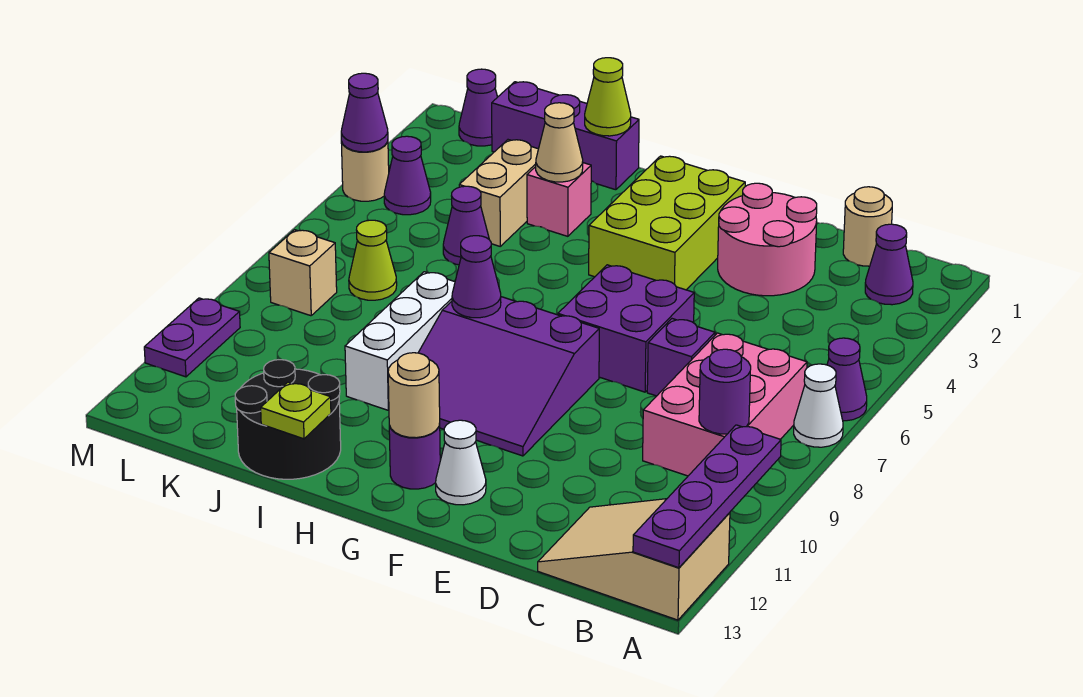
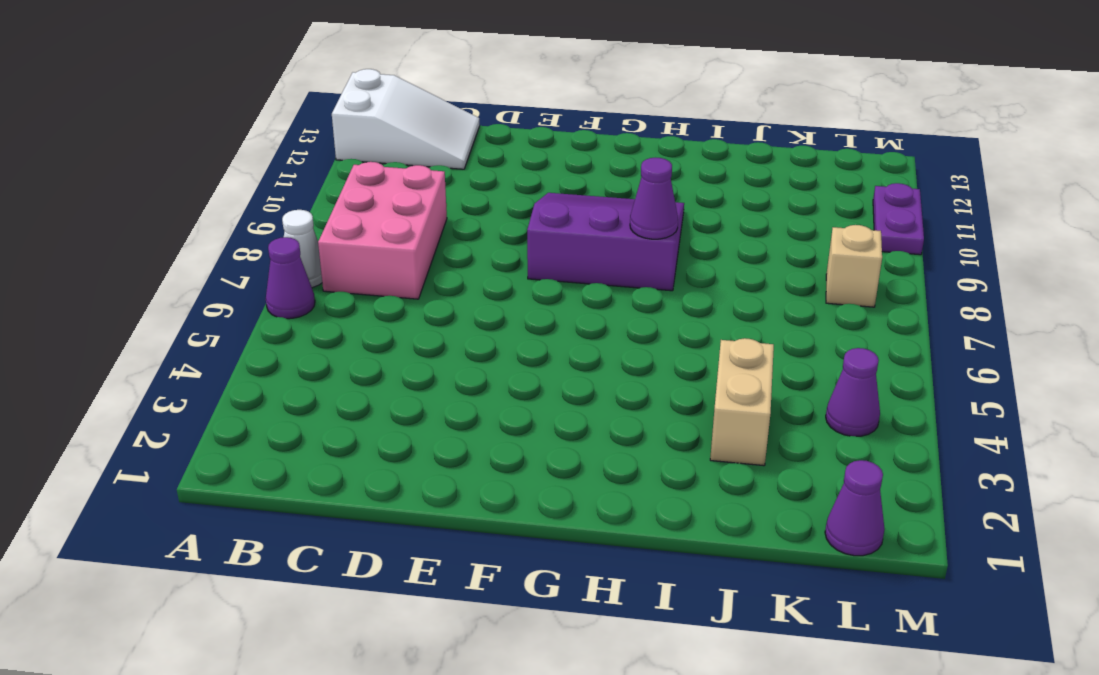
white 2x3 slope [332,69,480,169] -> tan 2x3 slope [538,499,730,620]
none -> purple 1x1 cone [865,224,913,305]
none -> tan 1x1 round brick [843,187,892,266]
none -> pink 2x2 round brick [718,183,817,296]
none -> purple 1x1 brick [647,319,715,396]

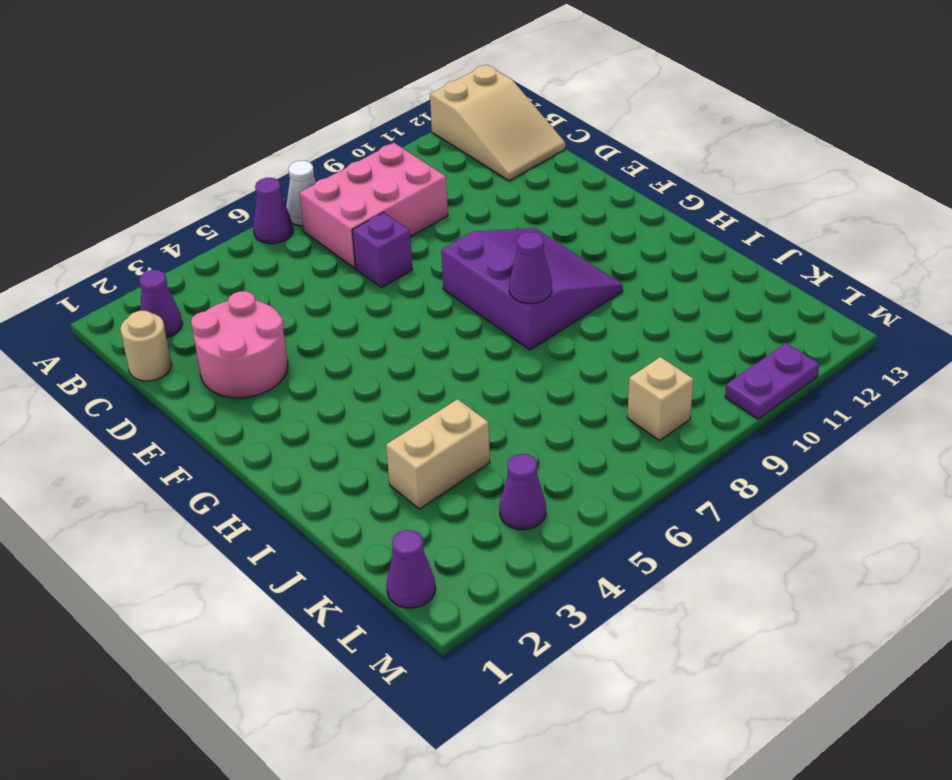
none -> purple 2x2 brick [558,265,694,392]
none -> lime 2x3 brick [589,156,745,290]
none -> white 1x1 cone [436,420,486,505]
none -> purple 1x1 round brick [389,424,440,489]

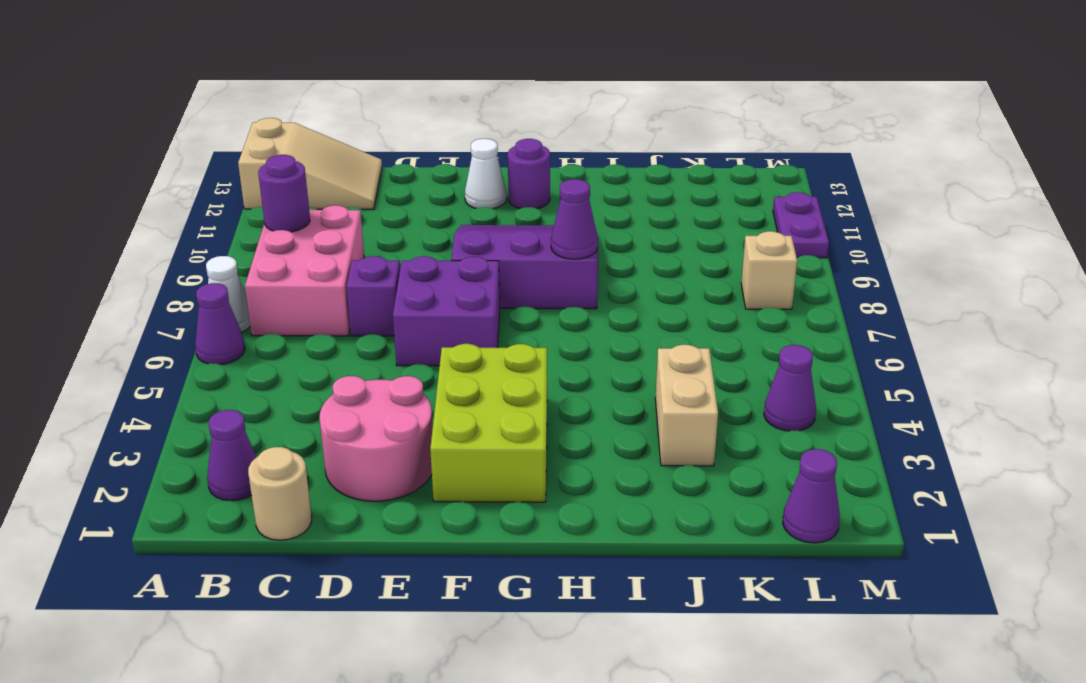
none -> purple 1x3 brick [492,82,639,190]
none -> pink 1x1 brick [527,163,591,236]
none -> white 1x3 brick [345,272,455,410]
none -> black 2x2 round brick [235,360,341,479]

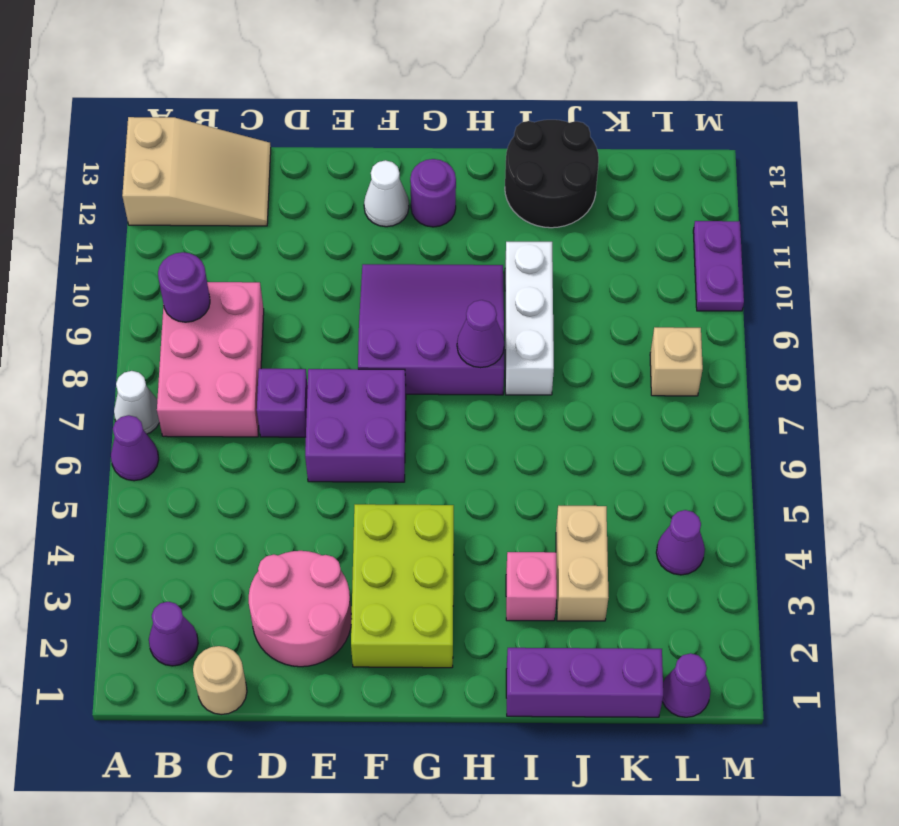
none -> purple 1x1 cone [443,186,489,265]
none -> lime 1x1 cone [349,220,397,300]
none -> tan 1x1 round brick [341,142,389,201]
none -> purple 1x4 plate [633,425,781,568]

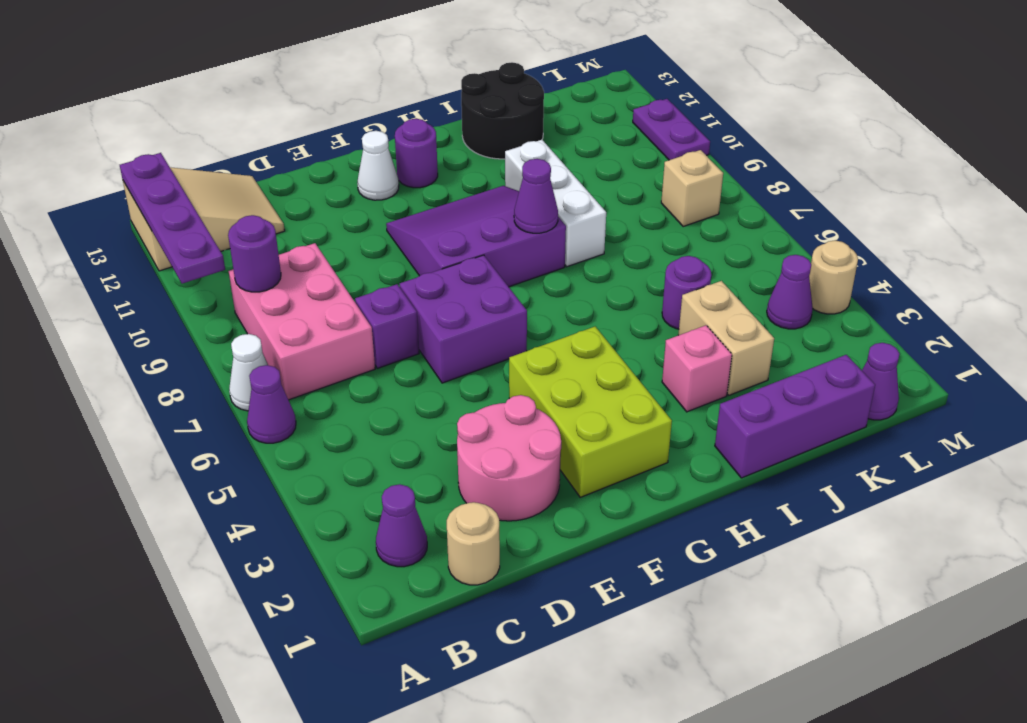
purple 1x1 round brick [662,256,711,329] -> purple 1x1 cone [443,186,489,265]
none -> lime 1x1 cone [349,220,397,300]
none -> tan 1x1 round brick [388,353,440,438]
none -> lime 1x1 cone [585,58,631,136]
none -> tan 1x1 cone [536,103,583,182]

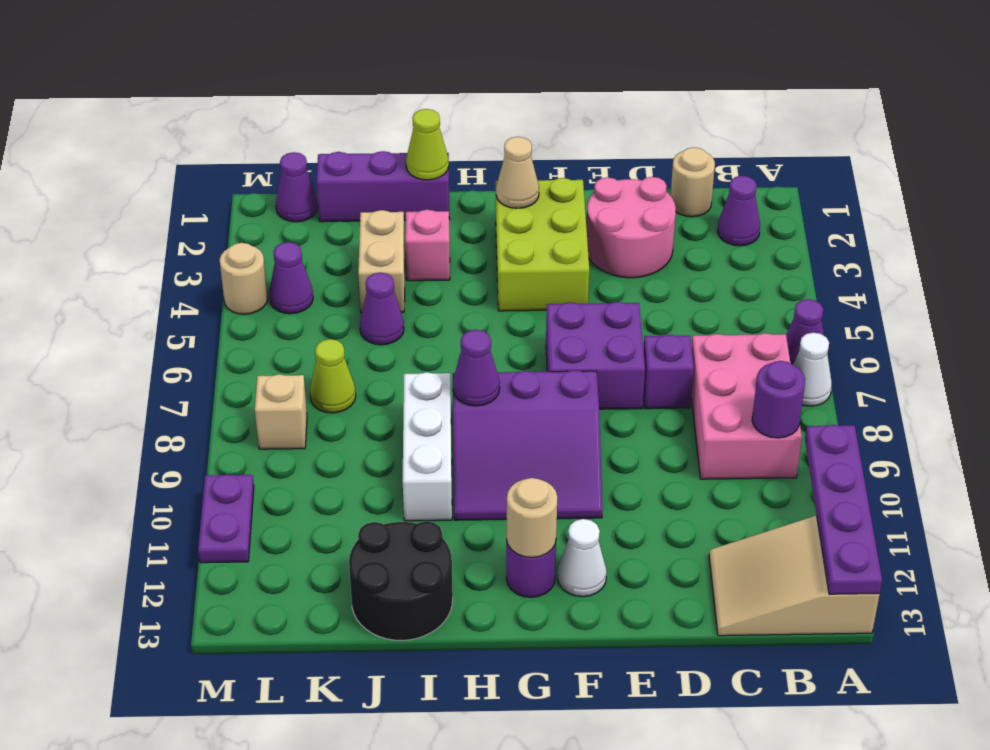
tan 1x1 cone [496,137,539,208] -> tan 1x1 cone moved to [536,103,583,182]
none -> lime 1x1 plate [261,382,331,439]
none -> purple 1x1 cone [341,73,388,152]

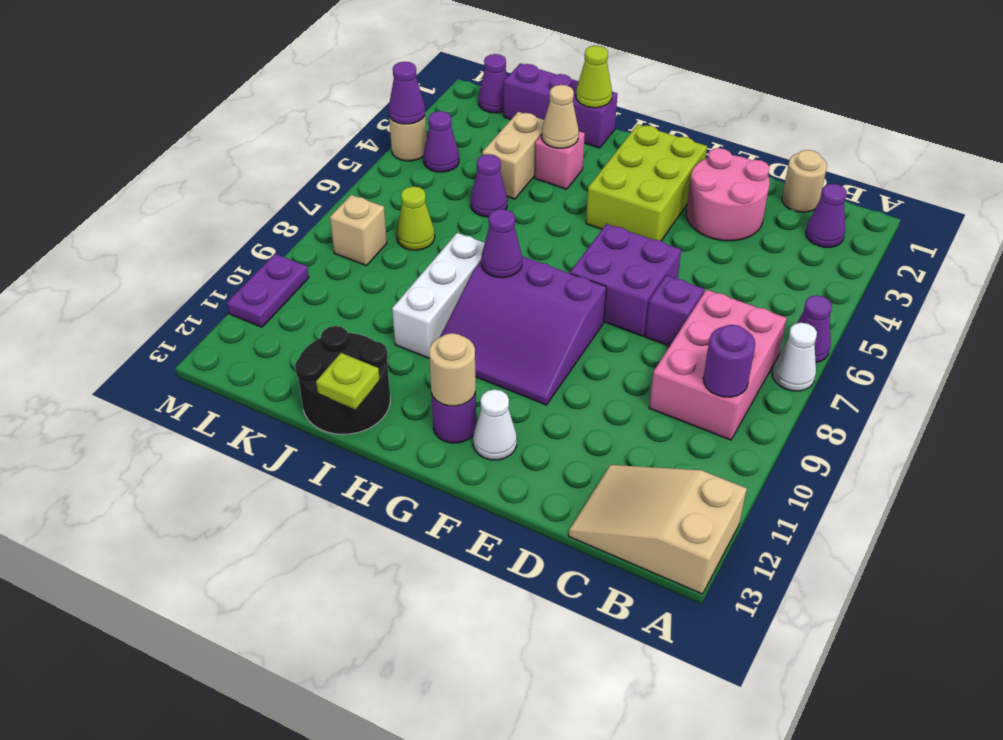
none -> purple 1x4 plate [633,425,781,568]

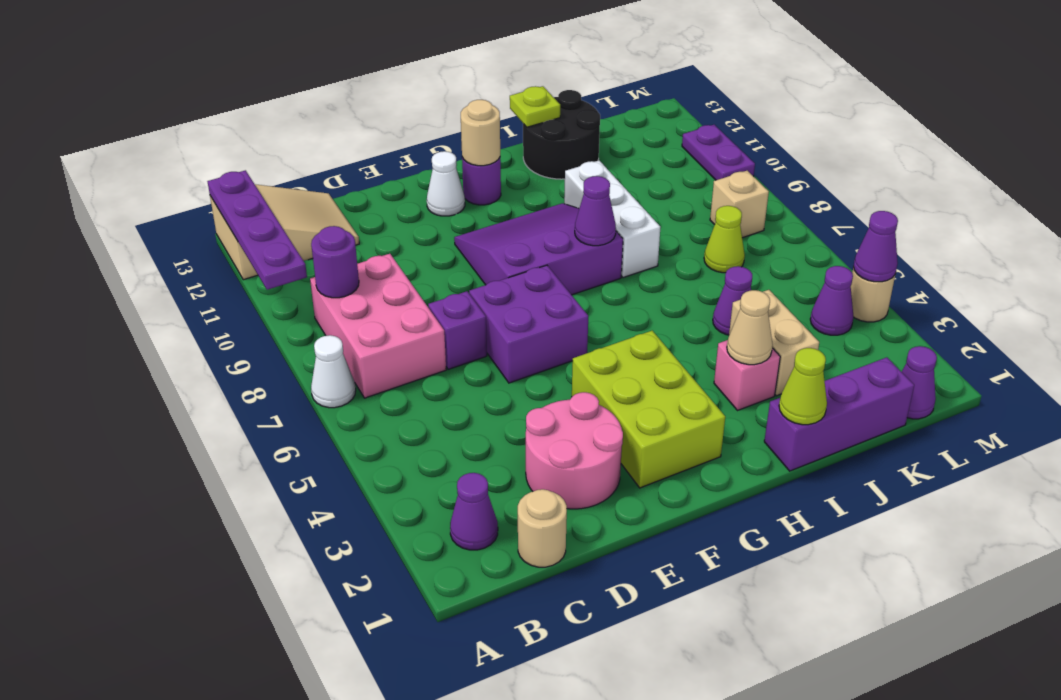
none -> purple 1x1 cone [827,338,867,421]

